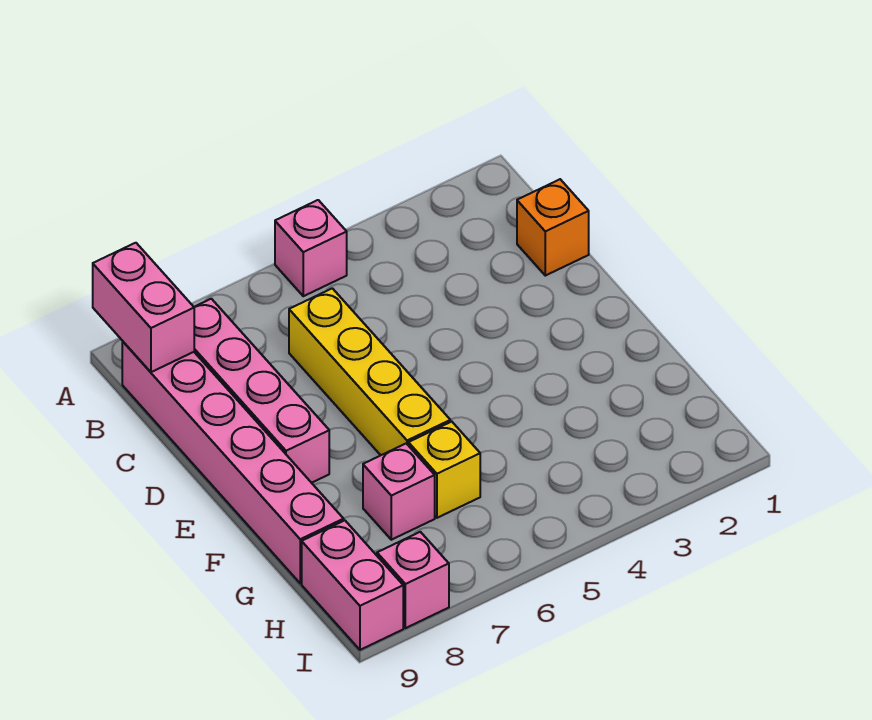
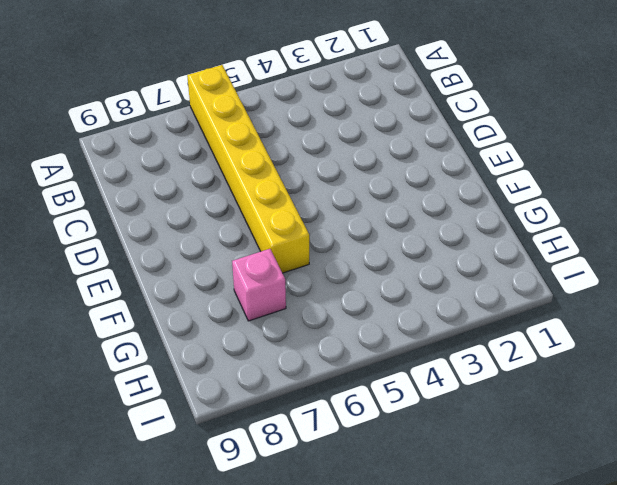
yellow 1x6 brick [187,65,309,273] -> yellow 1x4 brick [289,288,450,455]
none -> pink 1x1 brick [275,200,347,296]
none -> pink 1x4 brick [194,299,329,483]

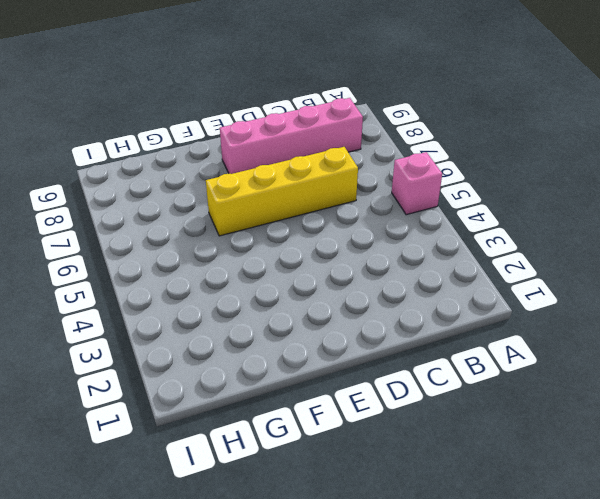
none -> pink 1x6 brick [122,341,344,583]
none -> orange 1x1 brick [517,179,589,276]

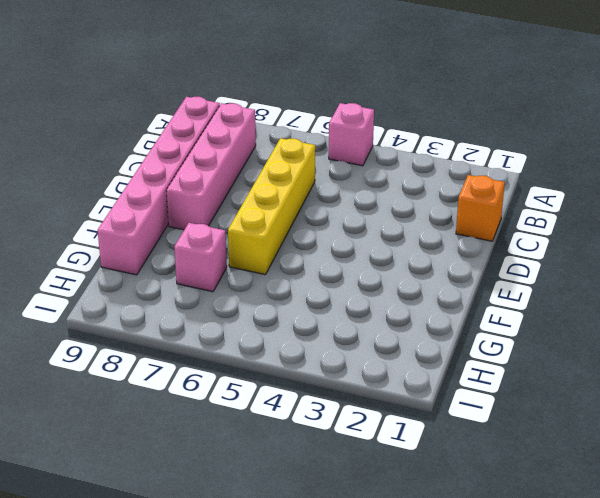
none -> yellow 1x1 brick [408,422,480,518]
none -> pink 1x2 brick [302,520,403,650]

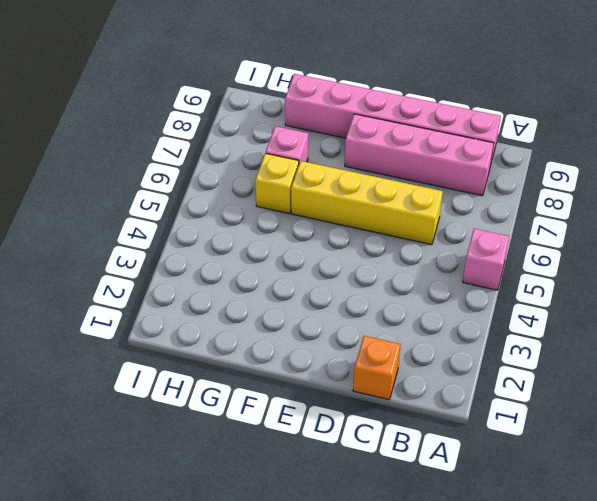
none -> pink 1x2 brick [302,520,403,650]
none -> pink 1x1 brick [377,532,449,628]

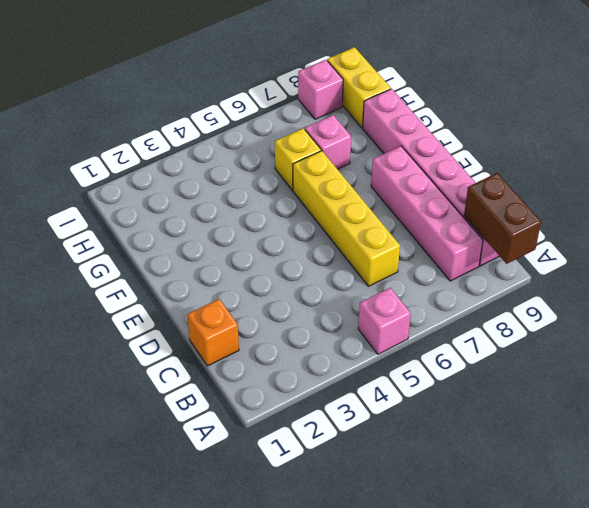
brown 1x2 brick [464,173,541,264] -> pink 1x2 brick [93,243,194,372]
yellow 1x2 brick [327,47,391,128] -> pink 1x2 brick [302,520,403,650]

